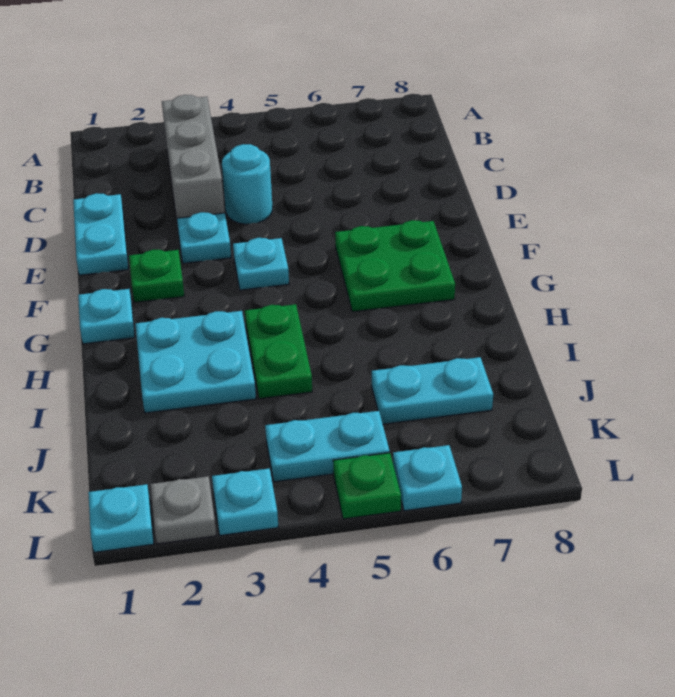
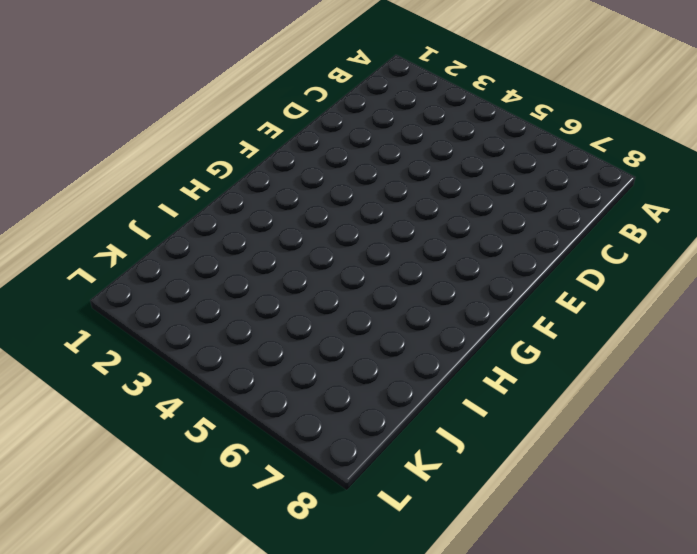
none -> grey 1x3 brick [162,95,225,218]
none -> cyan 1x2 plate [73,193,128,275]
none -> cyan 1x1 round brick [222,144,273,224]

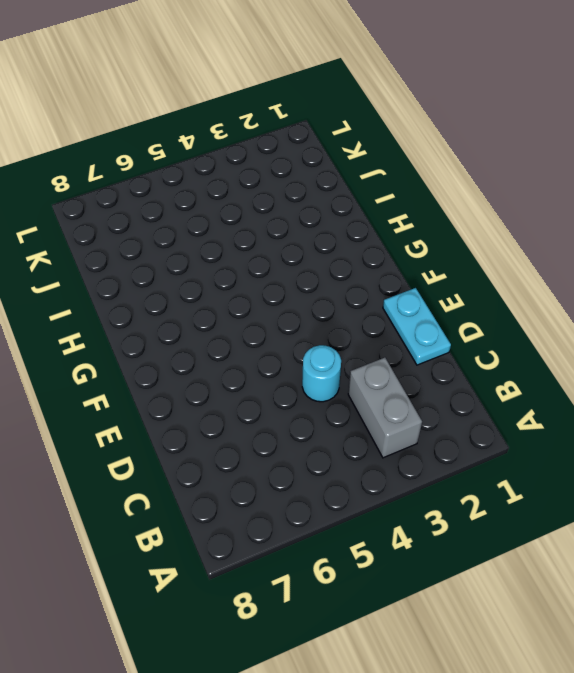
grey 1x2 brick [348,358,422,458] -> grey 1x3 brick [162,95,225,218]
none -> cyan 1x1 plate [177,212,231,263]
none -> green 1x1 plate [129,249,184,303]
none -> cyan 1x1 plate [233,238,289,290]

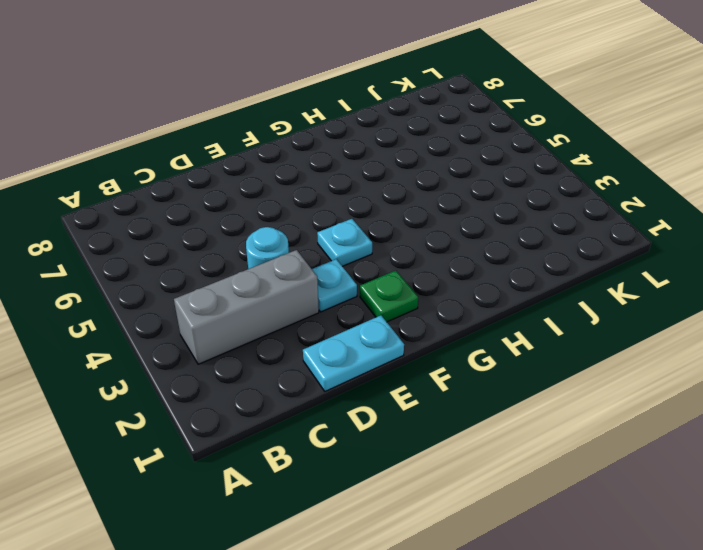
none -> green 2x2 plate [335,220,455,312]
none -> cyan 1x1 plate [78,289,135,344]
none -> cyan 2x2 plate [135,311,256,413]

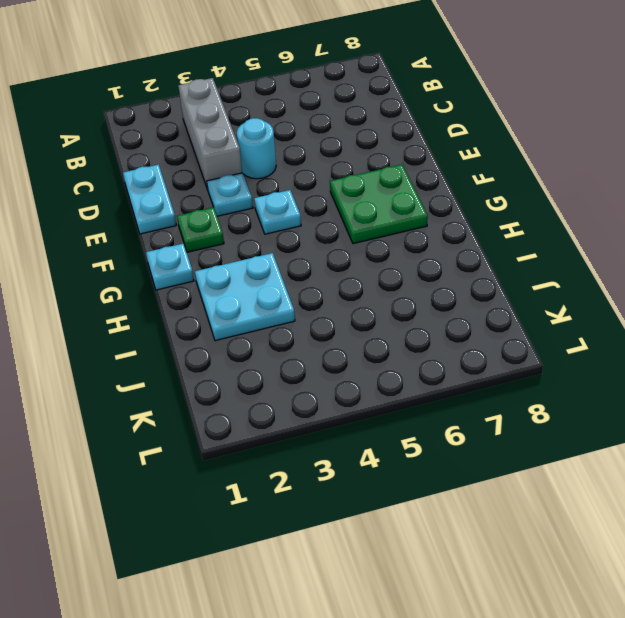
none -> green 1x2 plate [245,304,312,399]
none -> cyan 1x2 plate [372,357,493,424]
none -> cyan 1x2 plate [265,411,390,482]

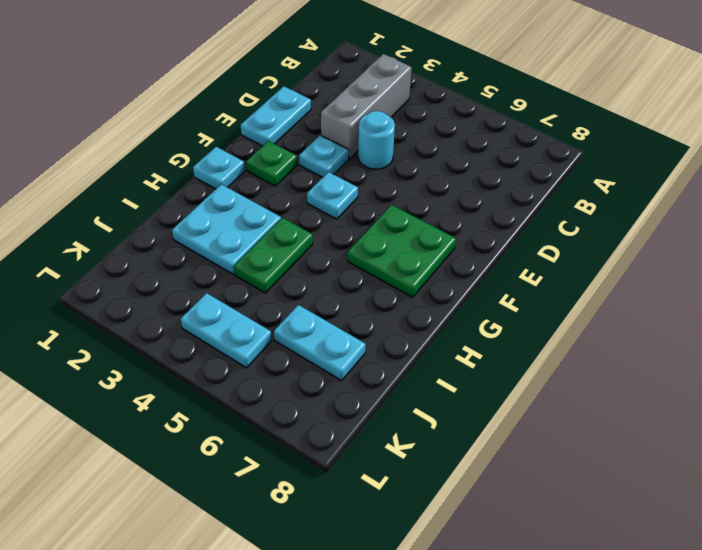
none -> cyan 1x1 plate [88,484,154,552]
none -> grey 1x1 plate [150,476,216,544]
none -> cyan 1x1 plate [212,468,278,535]

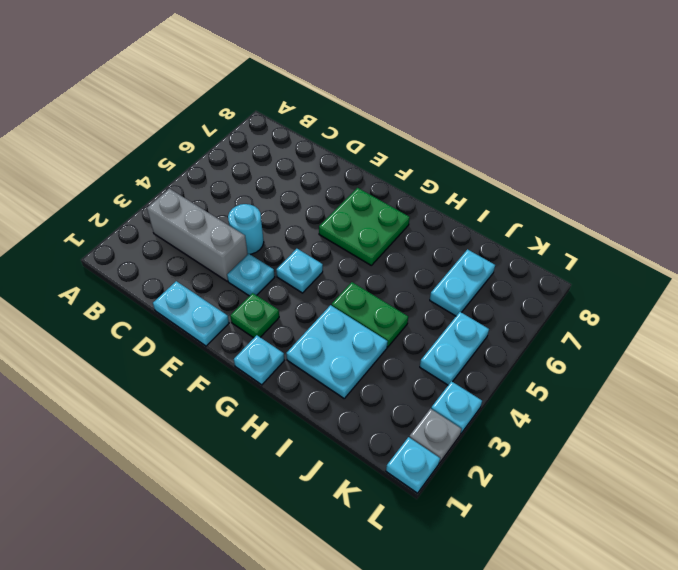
none -> green 1x1 plate [333,453,401,519]
none -> cyan 1x1 plate [393,445,462,511]

